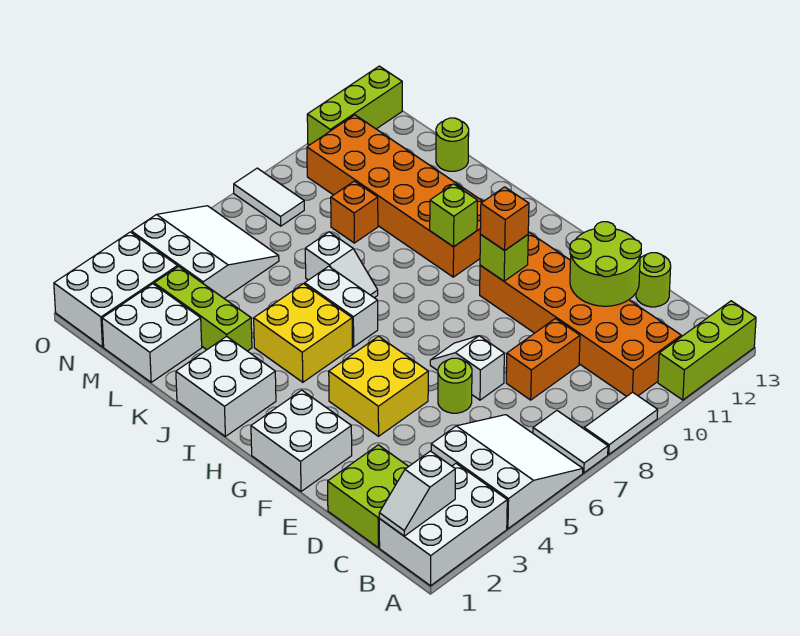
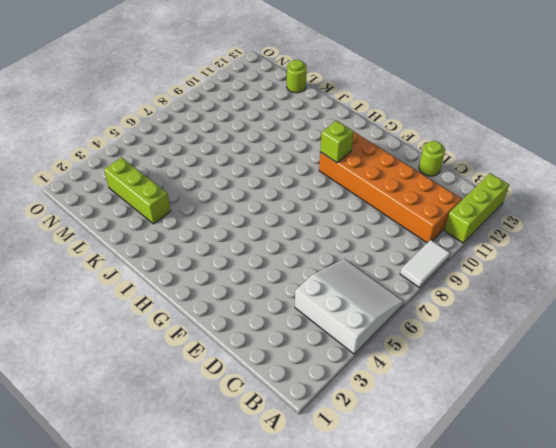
none -> white 2x3 brick [379,464,507,586]
none -> white 1x2 tile [533,411,608,473]
none -> lime 2x2 brick [328,445,409,548]
none -> orange 1x2 brick [506,319,580,400]

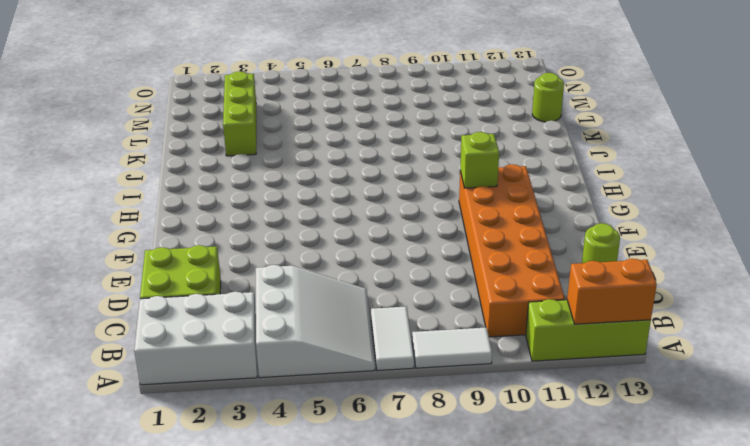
orange 1x2 brick [567,259,657,324] -> orange 1x2 brick moved to [506,319,580,400]
none -> lime 1x1 round brick [438,358,472,413]
none -> white 1x2 slope [430,336,504,400]
none -> white 2x2 brick [251,390,352,491]
none -> yellow 2x2 brick [329,336,428,436]

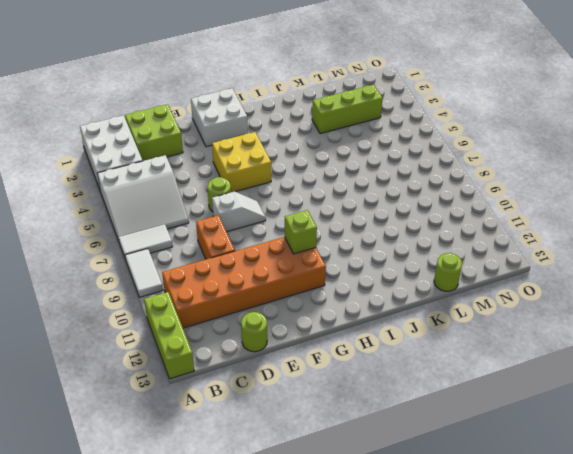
none -> white 2x2 brick [176,336,276,436]
none -> yellow 2x2 brick [254,284,352,382]
none -> white 1x2 brick [305,266,378,347]
none -> orange 2x6 brick [307,115,483,277]

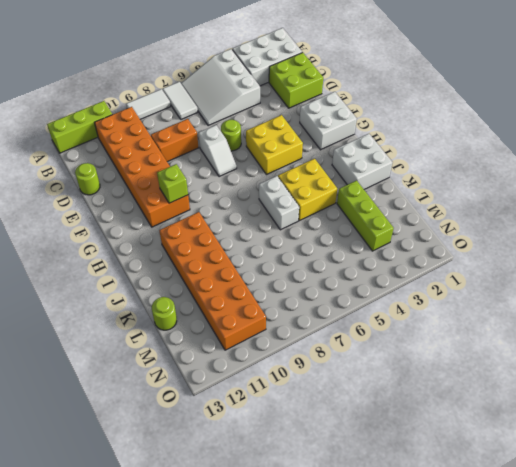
none -> white 1x2 slope [305,232,378,298]
none -> white 2x2 brick [102,284,202,382]
none -> orange 1x1 brick [331,181,378,243]
none -> white 3x3 slope [132,206,279,298]

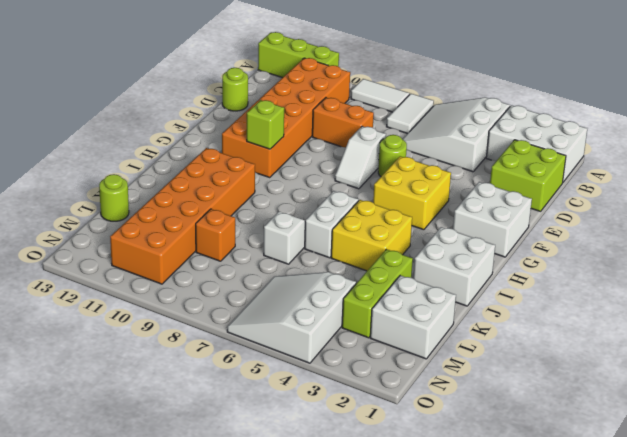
none -> white 2x3 brick [54,232,178,347]
none -> white 1x2 tile [234,168,304,226]
none -> lime 1x3 brick [307,66,402,145]
none -> white 1x2 slope [379,451,455,536]

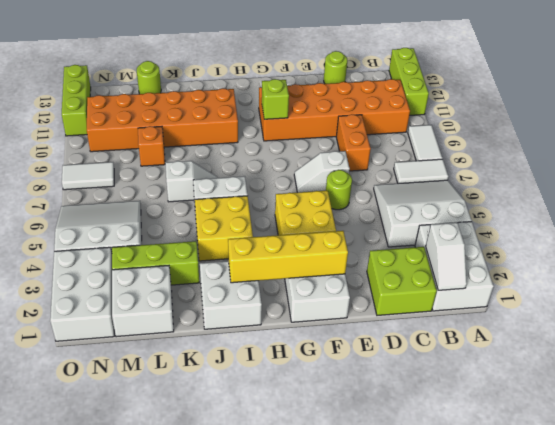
yellow 1x4 brick [228,231,348,283] -> none
none -> lime 2x2 round brick [570,222,641,306]
none -> lime 1x1 brick [430,184,477,247]
none -> orange 1x1 brick [480,187,529,250]

